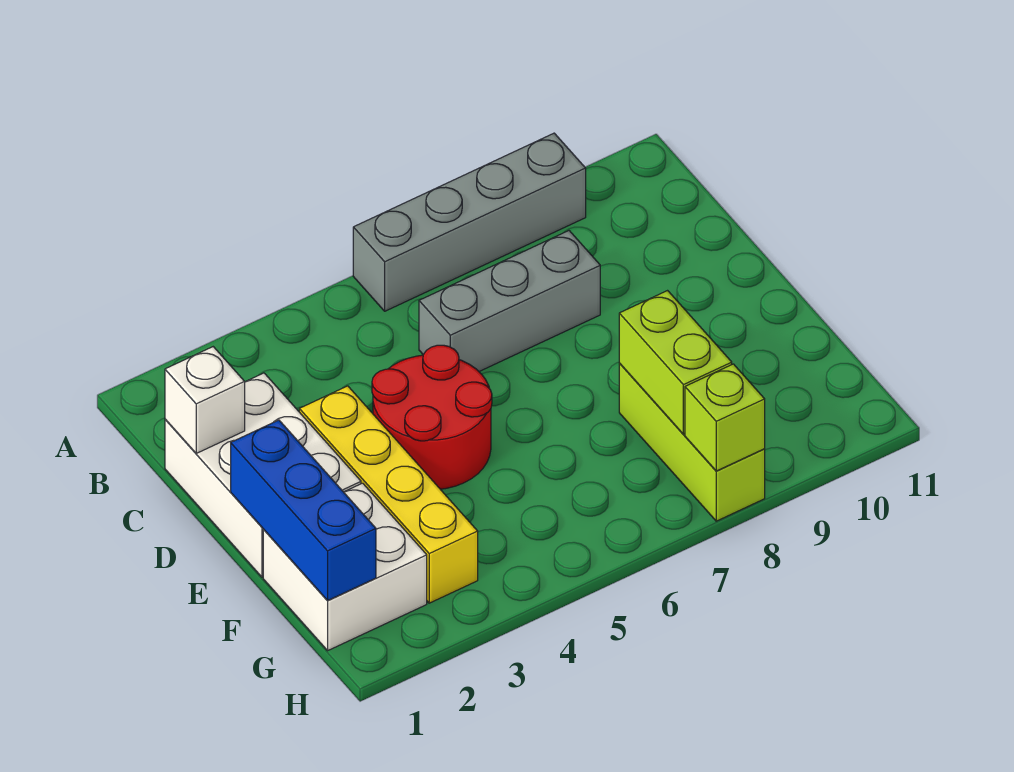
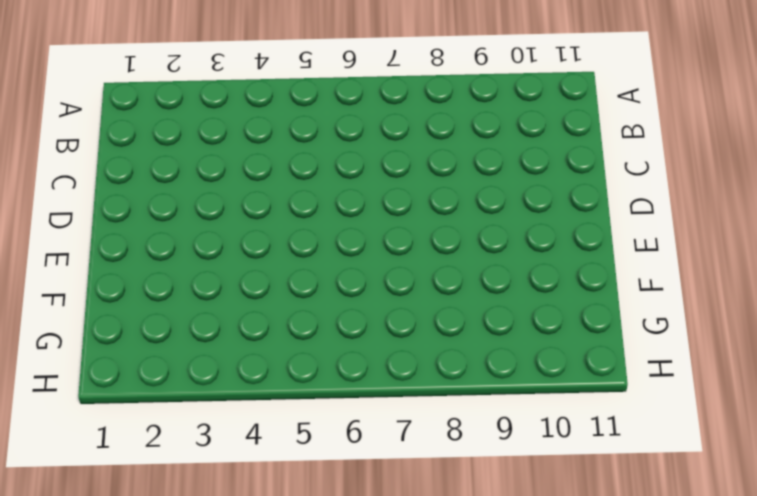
none -> grey 1x4 brick [353,133,586,311]
none -> white 2x3 brick [165,373,361,577]

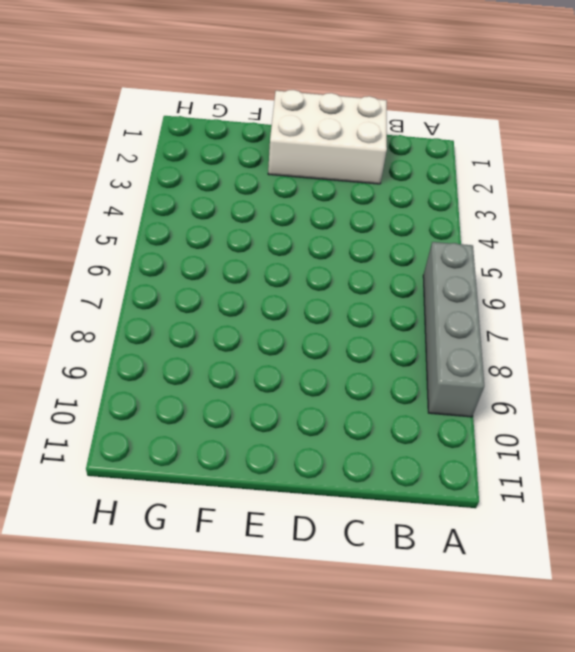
none -> grey 1x3 brick [419,231,600,371]
none -> yellow 1x4 brick [299,386,478,603]

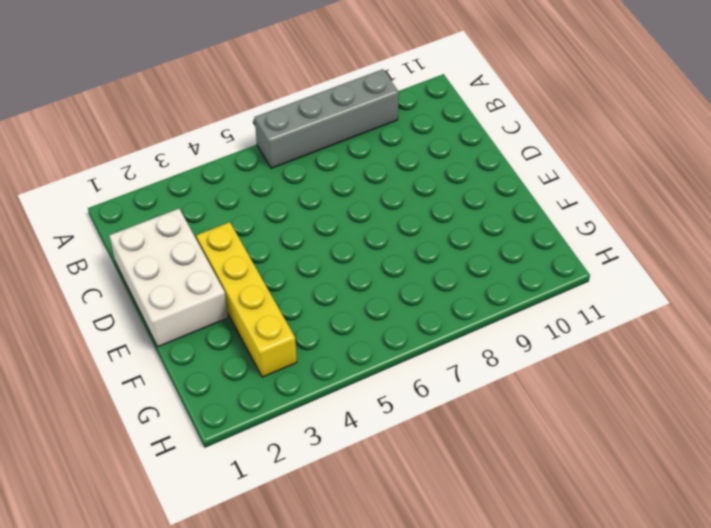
none -> grey 1x3 brick [419,231,600,371]
none -> red 2x2 round brick [372,345,492,489]

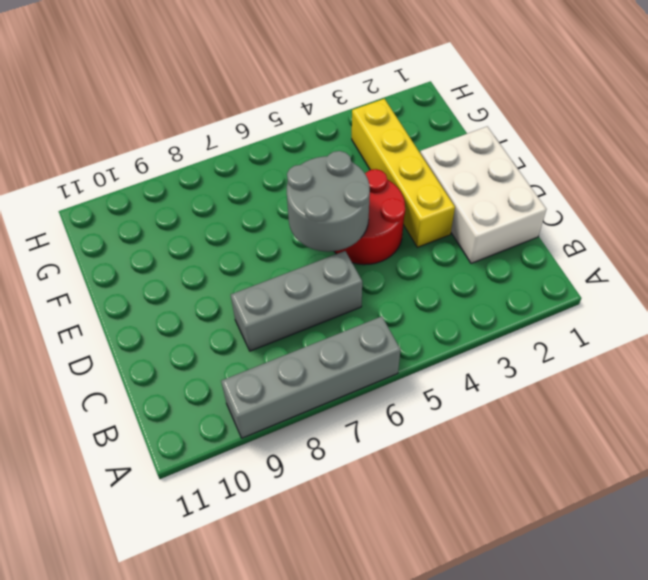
grey 2x2 round brick [287,151,370,252] -> none
none -> white 2x2 brick [263,483,427,650]
none -> lime 1x3 brick [619,363,765,521]

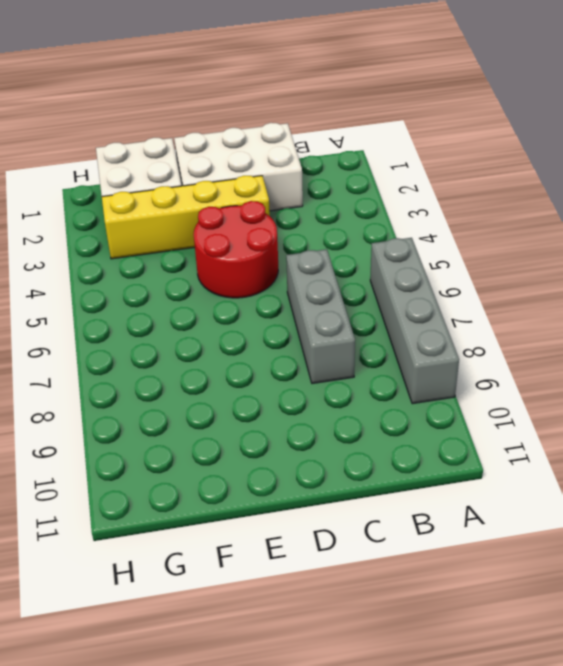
none -> lime 1x3 brick [619,363,765,521]
none -> white 1x1 brick [165,347,245,453]

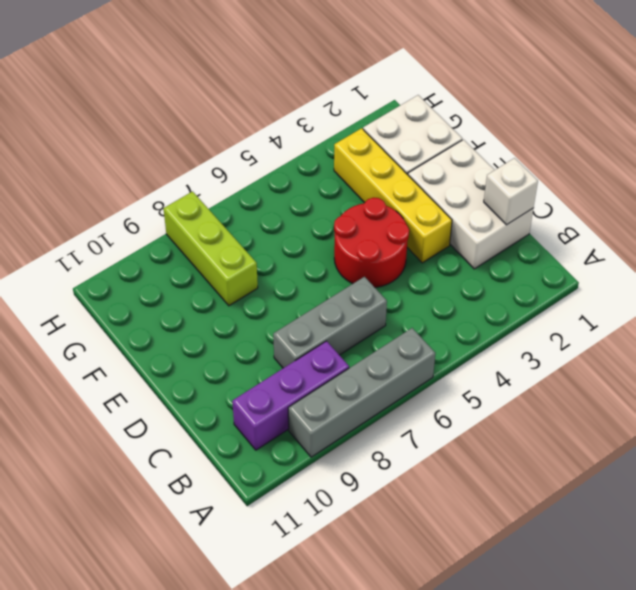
purple 1x3 brick [232,341,349,450] -> none
none -> blue 1x3 brick [231,420,376,601]
none -> lime 1x2 brick [619,291,732,434]

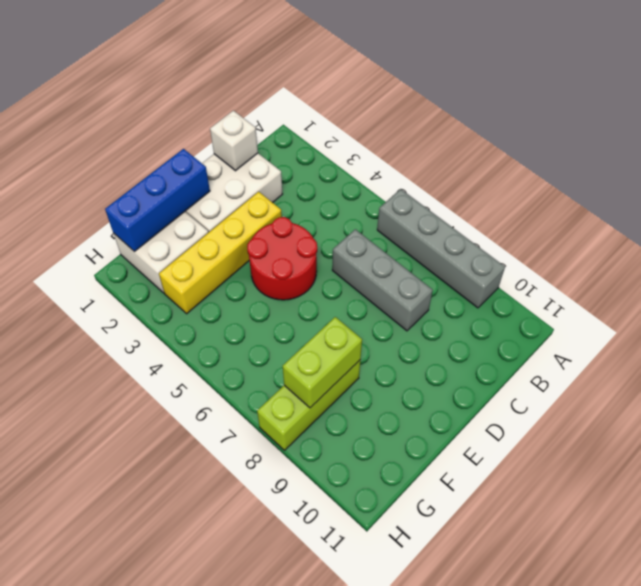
none -> lime 1x1 brick [685,364,765,471]

